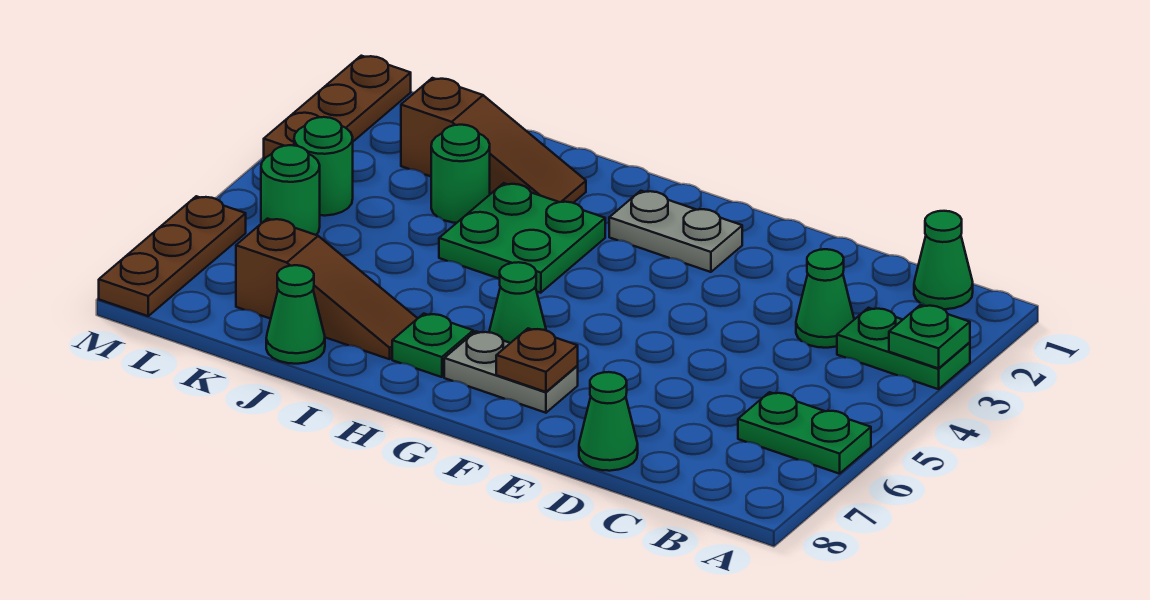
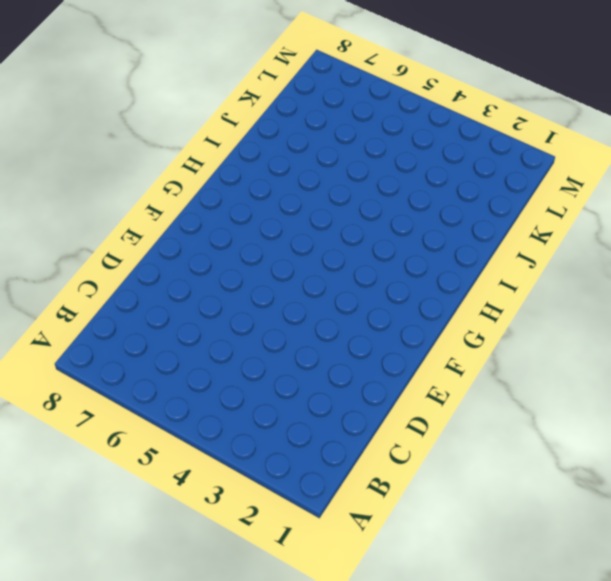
none -> green 1x2 plate [837,308,970,389]
none -> green 1x2 plate [738,392,871,474]
none -> green 1x1 cone [914,211,973,309]

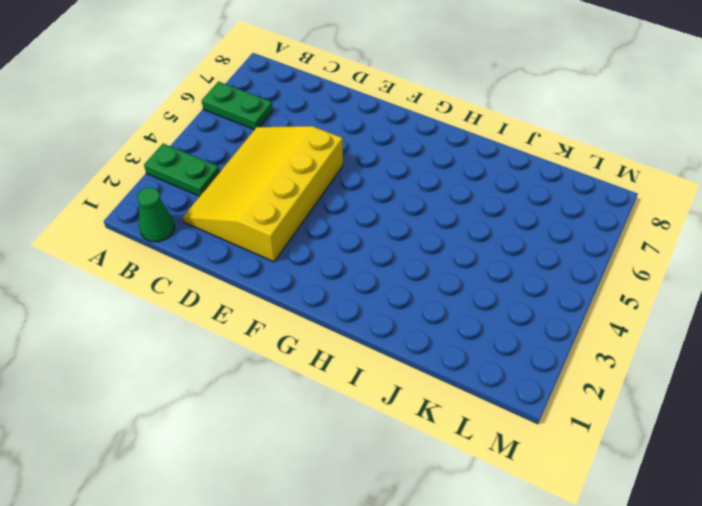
yellow 3x4 slope [183,126,343,262] -> green 1x1 cone [796,249,854,348]
none -> green 1x1 cone [579,372,638,471]
none -> grey 1x2 plate [609,191,742,272]
none -> grey 1x2 plate [444,331,578,413]

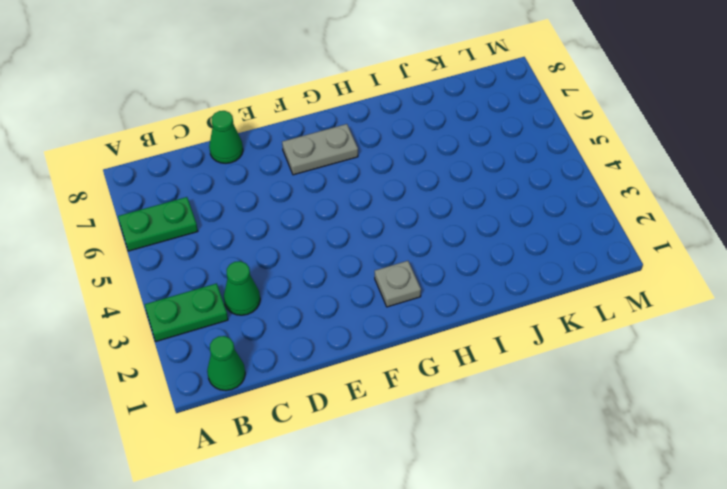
grey 1x1 plate [375,261,421,307] -> grey 1x2 plate [609,191,742,272]
none -> green 1x1 cone [489,262,546,343]
none -> green 2x2 plate [439,183,605,293]
none -> green 1x1 plate [392,314,473,377]

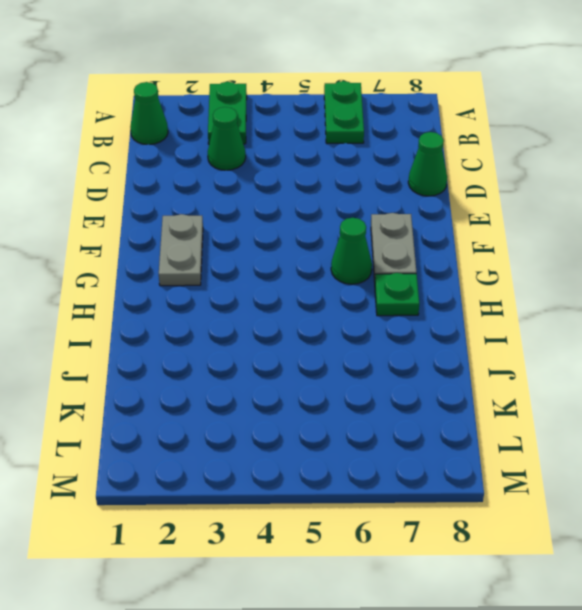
none -> green 2x2 plate [439,183,605,293]
none -> brown 1x3 slope [401,78,586,203]
none -> brown 1x3 slope [236,219,418,359]

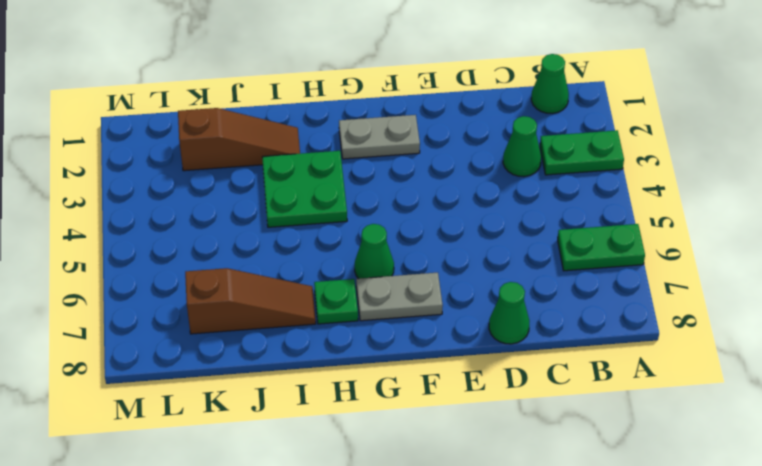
none -> green 1x1 round brick [431,125,490,223]
none -> green 1x1 cone [266,265,325,364]
none -> green 1x1 round brick [294,117,353,216]

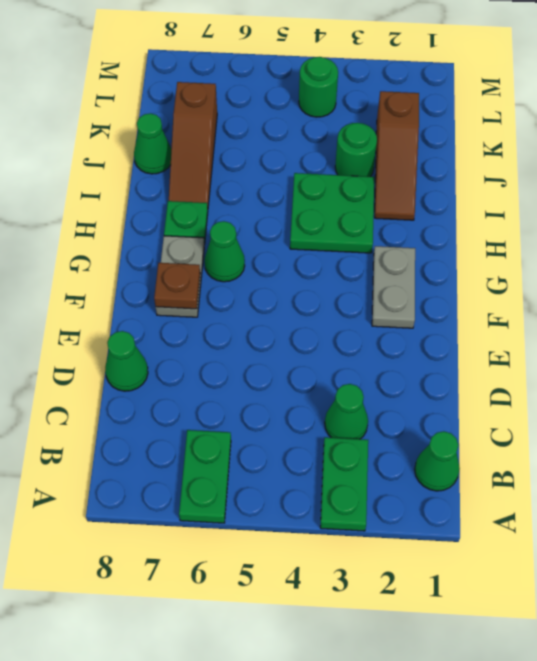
none -> green 1x1 round brick [261,145,320,235]
none -> brown 1x3 plate [264,56,411,159]
none -> brown 1x3 plate [99,196,246,316]

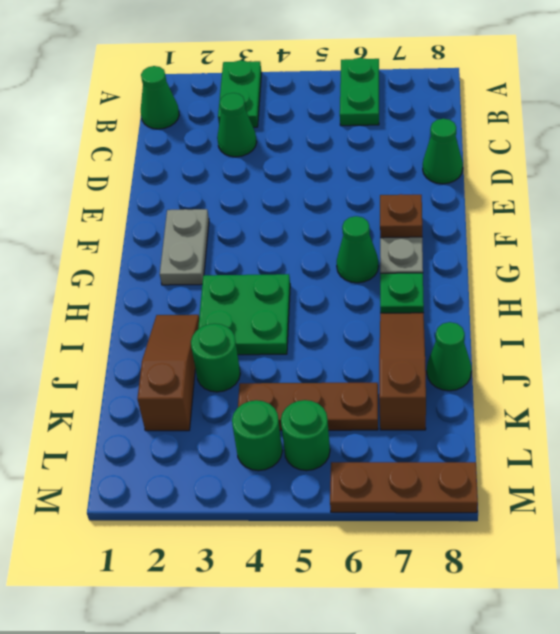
brown 1x3 plate [238,383,378,430] -> brown 1x3 plate moved to [264,56,411,159]
none -> green 1x1 plate [889,305,970,369]

